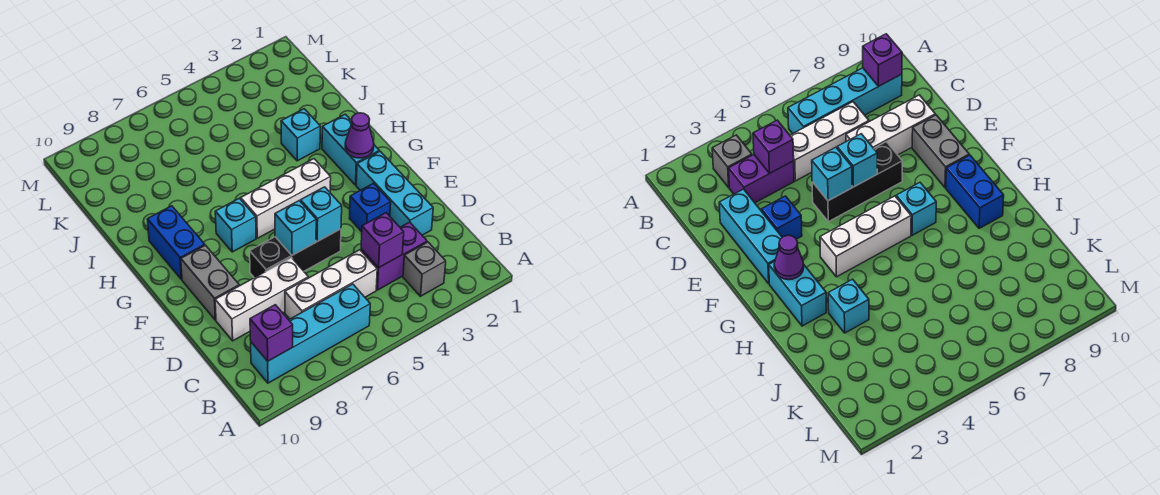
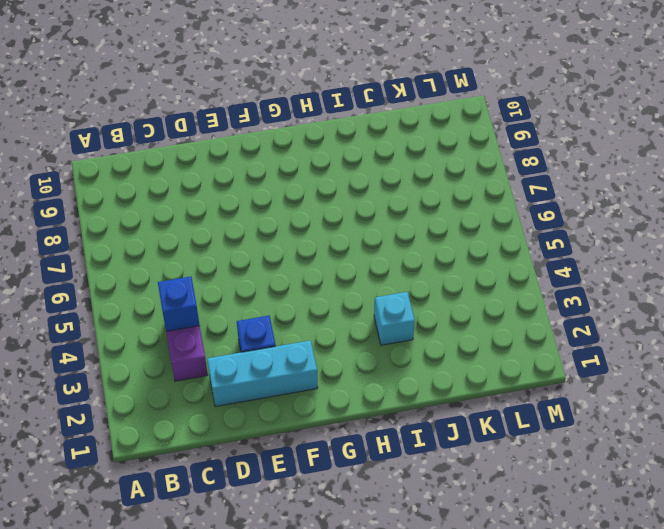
blue 1x1 brick [158,277,200,331] -> purple 1x1 brick [361,213,404,268]
none -> grey 1x1 brick [403,242,446,296]
none -> cyan 1x4 brick [251,284,370,383]
none -> white 1x3 brick [285,250,377,319]

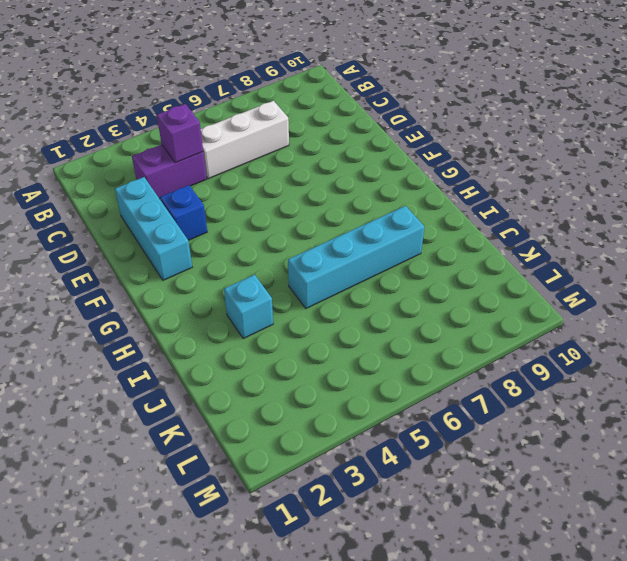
cyan 1x4 brick [288,206,424,308] -> cyan 1x4 brick moved to [251,284,370,383]
none -> grey 1x1 brick [403,242,446,296]
none -> white 1x3 brick [215,258,308,341]
none -> black 1x3 brick [250,229,341,278]

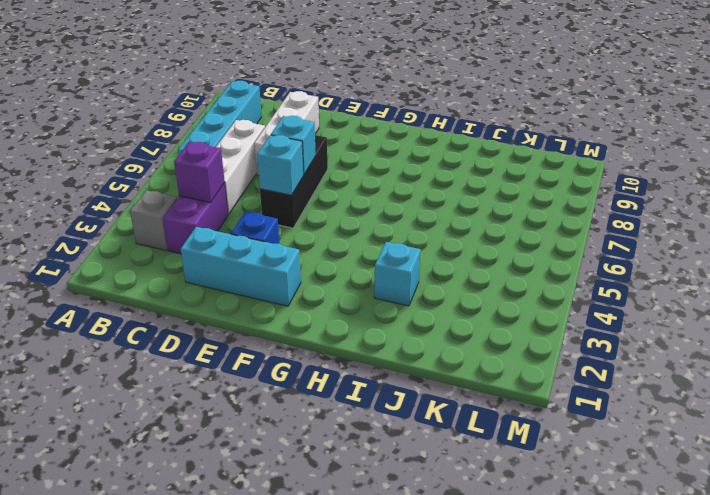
none -> grey 1x2 brick [181,245,239,320]
none -> cyan 1x2 brick [322,114,379,185]
none -> white 1x3 brick [241,159,331,238]

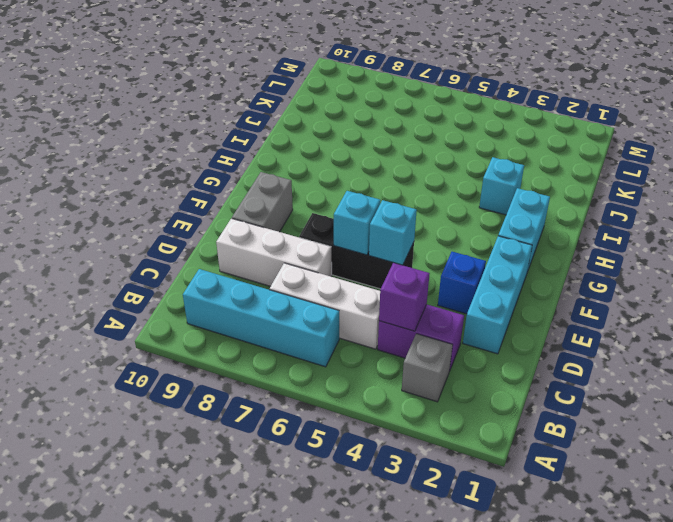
none -> white 1x3 brick [241,159,331,238]
none -> cyan 1x1 brick [215,198,256,252]
none -> blue 1x2 brick [147,206,205,279]

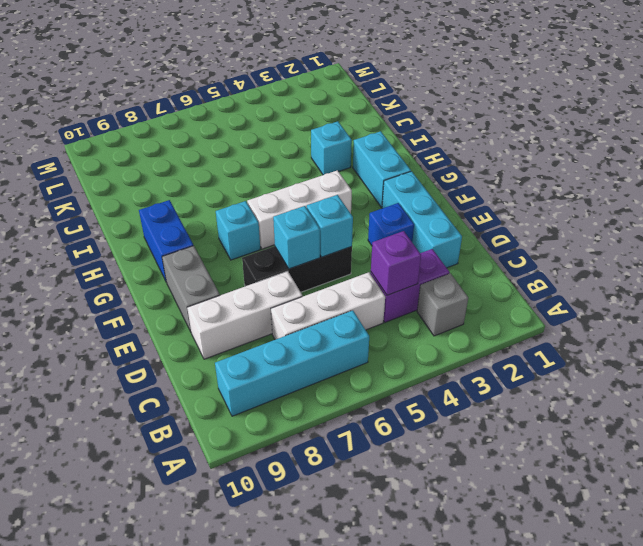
none -> purple 1x1 brick [250,305,293,361]
none -> purple 1x1 cone [345,113,374,158]

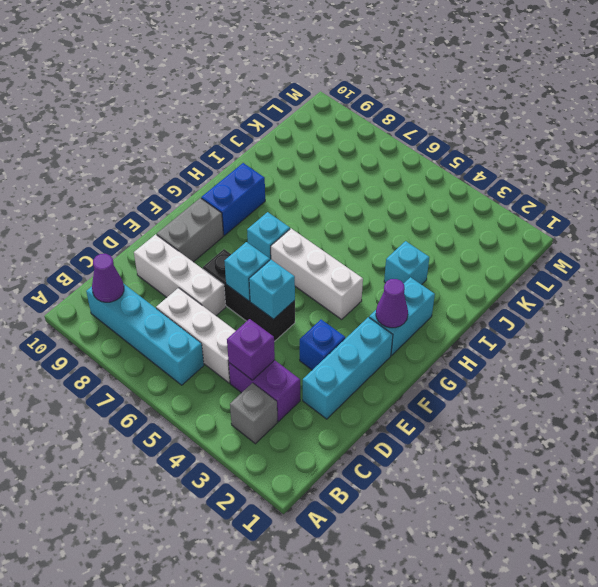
purple 1x1 cone [92,254,124,302] -> purple 1x1 brick [250,305,293,361]

